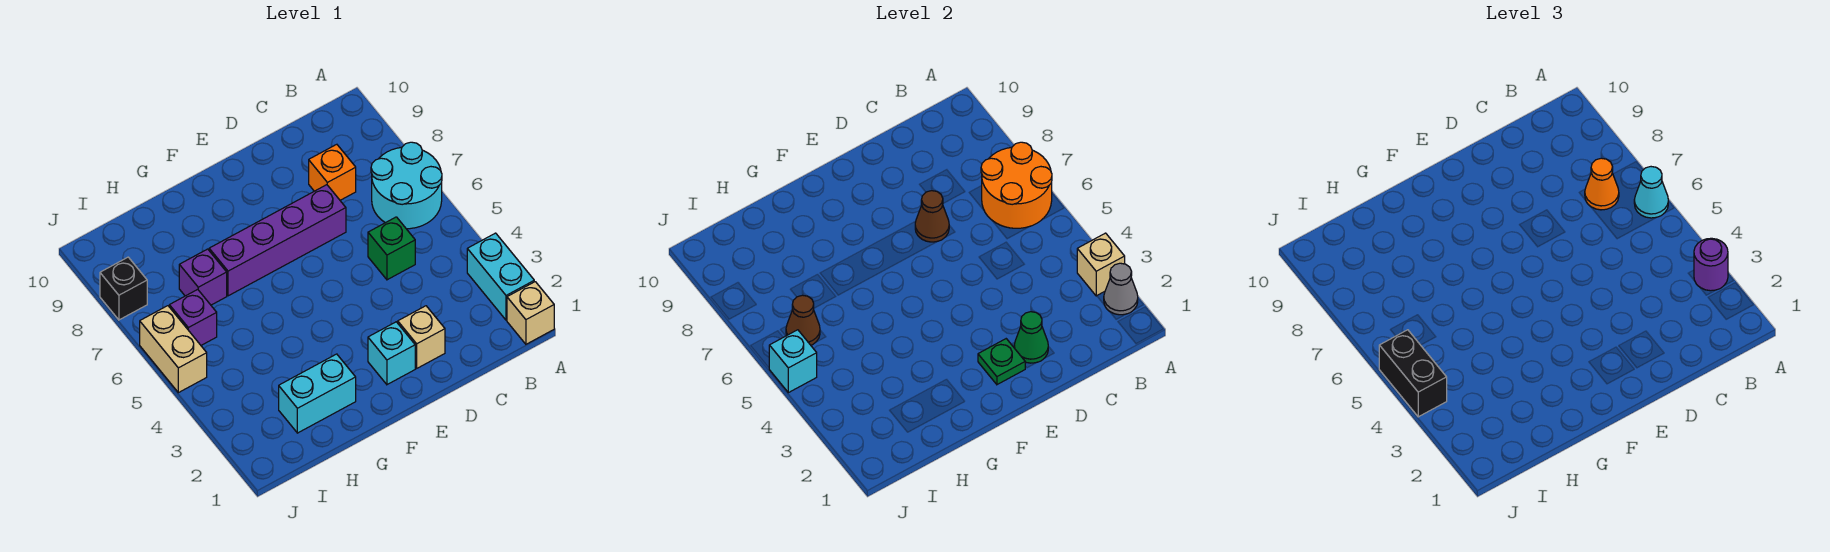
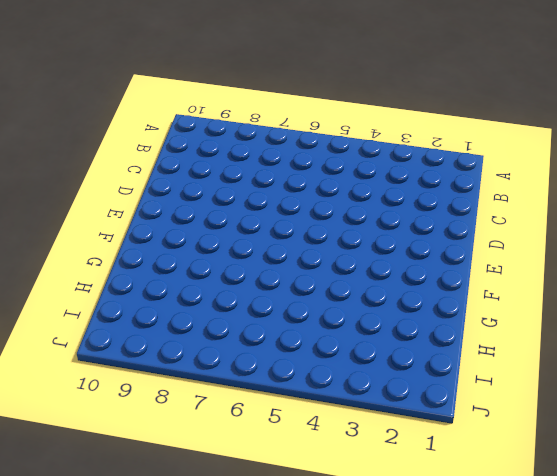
none -> tan 1x1 brick [507,282,554,344]
none -> cyan 1x2 brick [467,233,534,320]
none -> cyan 2x2 round brick [371,142,442,229]

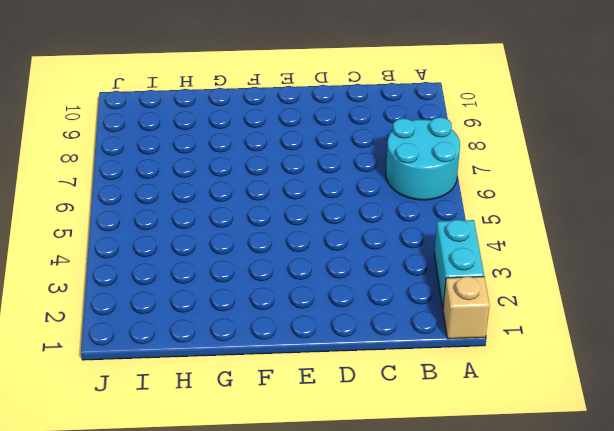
none -> green 1x1 brick [368,217,415,280]
none -> orange 1x1 brick [309,144,356,200]
none -> tan 1x1 brick [398,306,445,368]

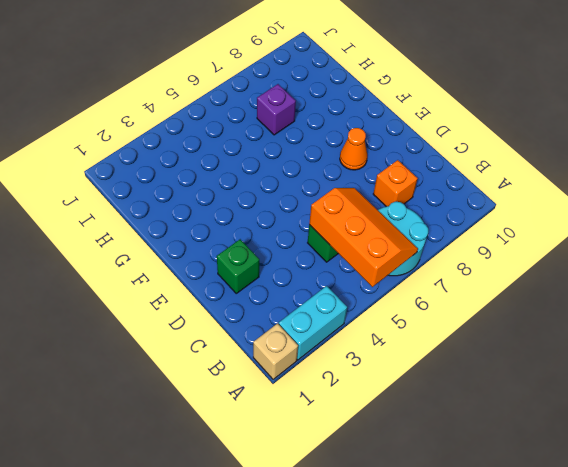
orange 2x3 slope [309,188,418,287] -> orange 2x2 round brick [981,142,1052,228]
green 1x1 brick [217,239,259,293] -> tan 1x1 brick [398,306,445,368]
orange 1x1 cone [340,128,367,170] -> orange 1x1 cone moved to [1585,158,1619,210]
none -> purple 1x4 brick [209,185,346,296]
none -> cyan 1x1 brick [368,322,415,385]
none -> cyan 1x2 brick [279,354,356,433]

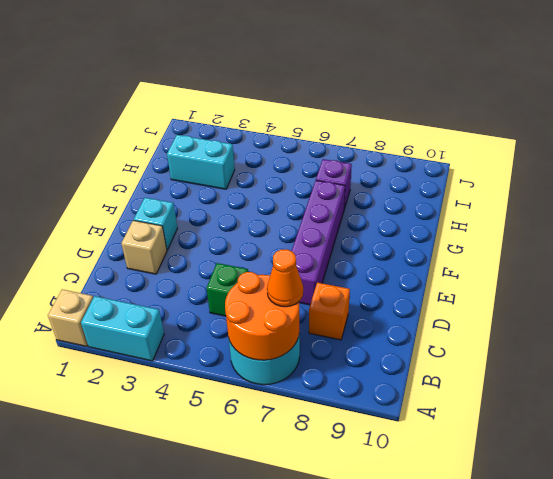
cyan 1x2 brick [167,135,235,189] -> cyan 1x2 brick turned to [279,354,356,433]
none -> purple 1x1 brick [169,289,217,345]
none -> tan 1x2 brick [140,306,207,393]
none -> black 1x1 brick [100,257,147,320]

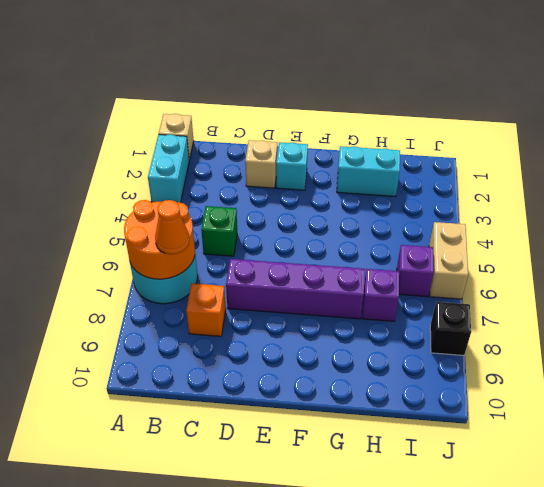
none -> grey 1x1 cone [1104,263,1138,315]
none -> tan 1x1 brick [1077,233,1125,296]
none -> green 1x1 cone [1014,312,1048,363]

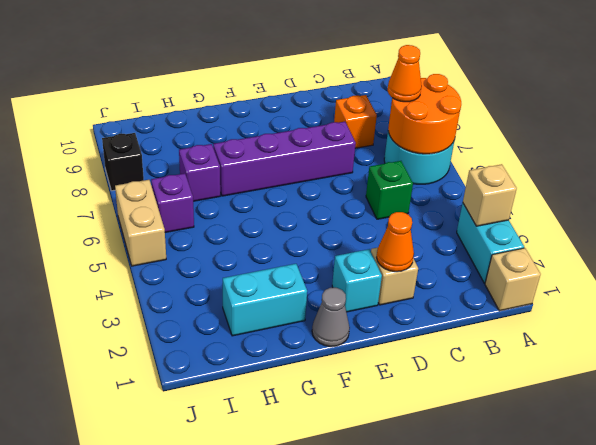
orange 1x1 cone [377,212,414,272] -> green 1x1 cone [1014,312,1048,363]
grey 1x1 cone [312,288,350,347] -> grey 1x1 cone moved to [1104,263,1138,315]
none -> brown 1x1 cone [915,191,949,242]
none -> green 1x1 plate [978,339,1025,385]
none -> brown 1x1 cone [786,295,820,345]

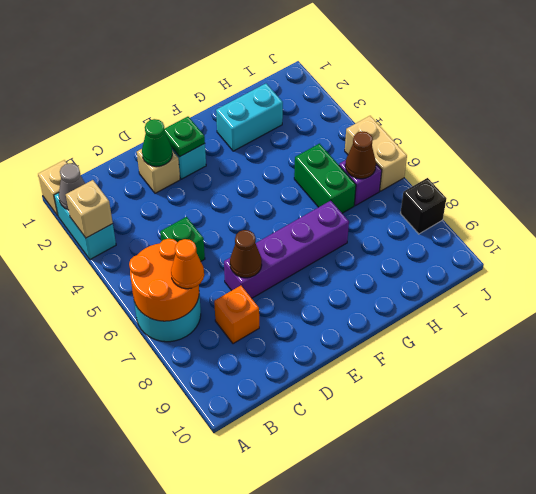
green 1x2 brick [294,144,356,213] -> none
none -> purple 1x1 brick [179,249,227,305]
none -> cyan 1x1 brick [769,330,817,393]
none -> purple 1x1 round brick [1694,238,1728,291]

